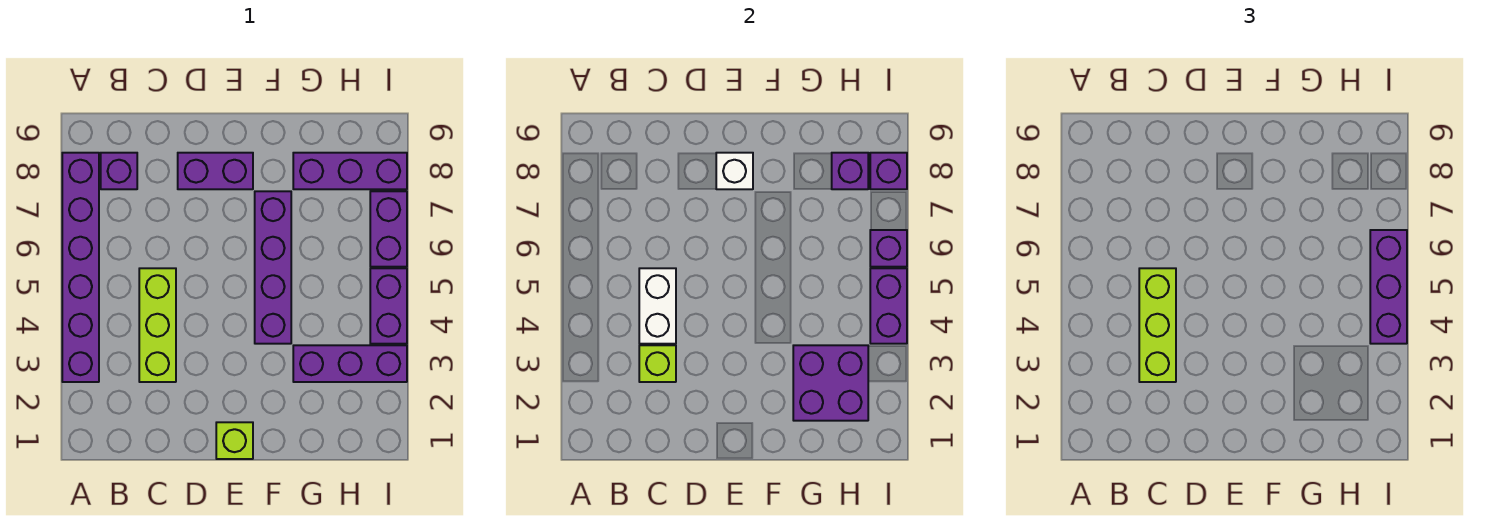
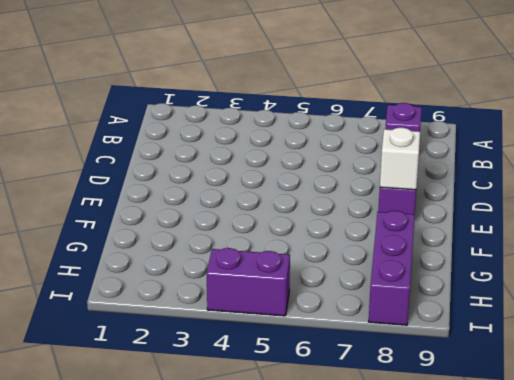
none -> purple 1x6 brick [62,153,99,382]
none -> lime 1x3 brick [139,268,176,382]
none -> lime 1x1 brick [216,422,253,459]

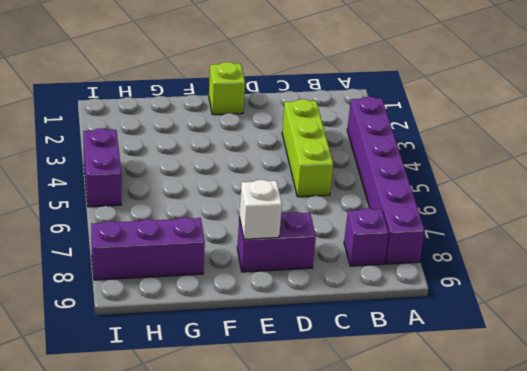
none -> purple 1x4 brick [255,191,291,344]
none -> purple 1x3 brick [293,345,407,382]
none -> purple 1x2 brick [370,191,407,267]

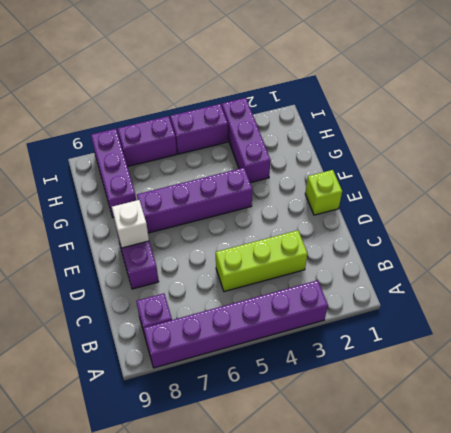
none -> lime 1x1 brick [639,345,676,382]
none -> white 1x2 brick [639,268,676,344]
none -> purple 2x2 brick [793,345,868,421]

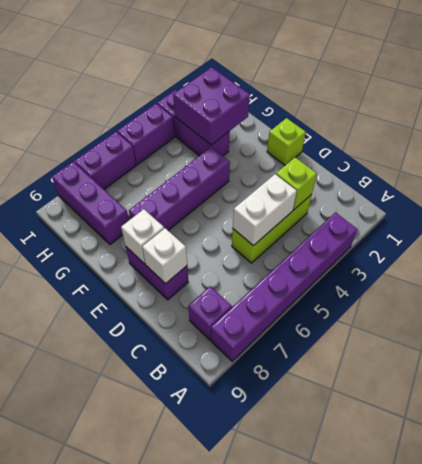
white 1x1 brick [142,228,187,284] -> none
none -> purple 1x1 brick [832,153,868,189]
none -> purple 1x2 brick [870,268,907,344]
none -> purple 1x1 brick [870,230,907,267]

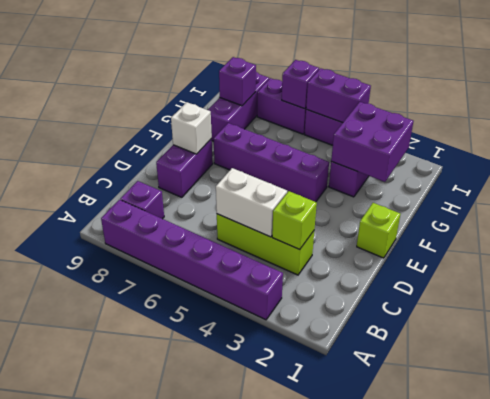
none -> purple 1x1 brick [870,153,907,189]
none -> lime 1x3 brick [1139,268,1176,382]
none -> purple 1x3 brick [1370,230,1407,344]

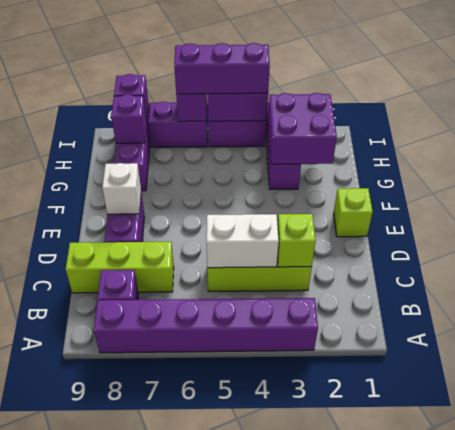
lime 1x3 brick [66,242,174,293] -> lime 1x3 brick moved to [1139,268,1176,382]
none -> purple 1x4 brick [255,191,291,344]

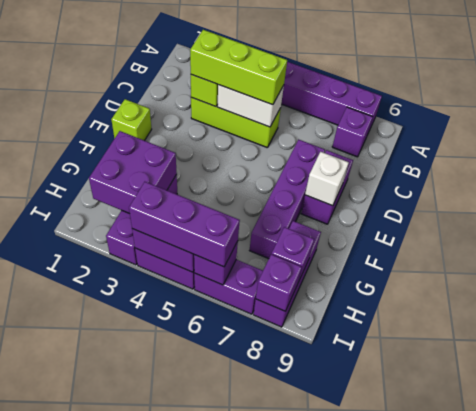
purple 1x4 brick [250,140,325,259] -> purple 1x4 brick turned to [255,191,291,344]

